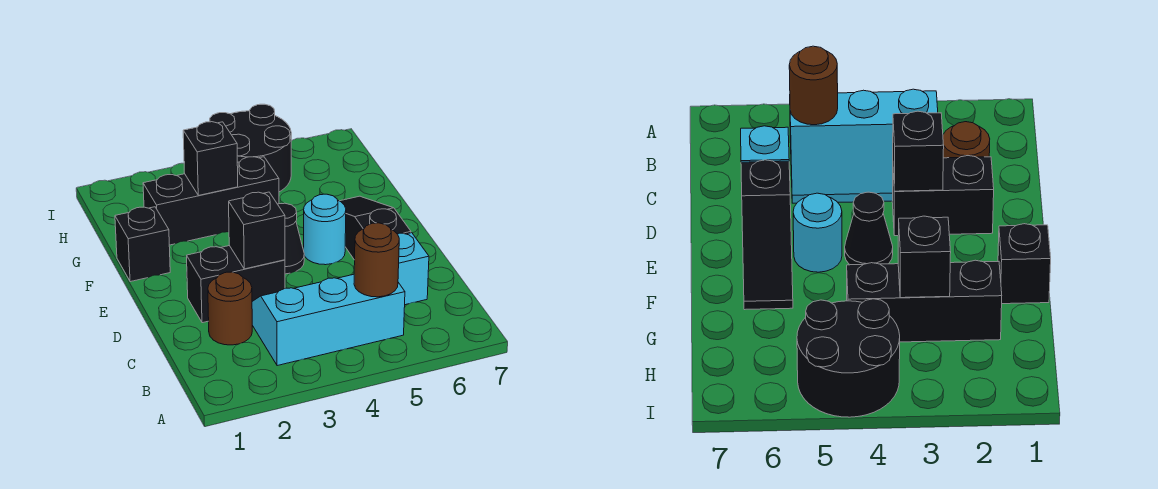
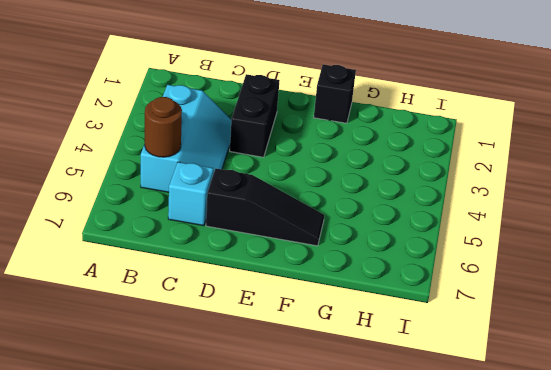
none -> brown 1x1 round brick [208,272,252,345]
none -> black 1x1 cone [278,203,304,274]
none -> cyan 1x1 round brick [303,194,346,265]

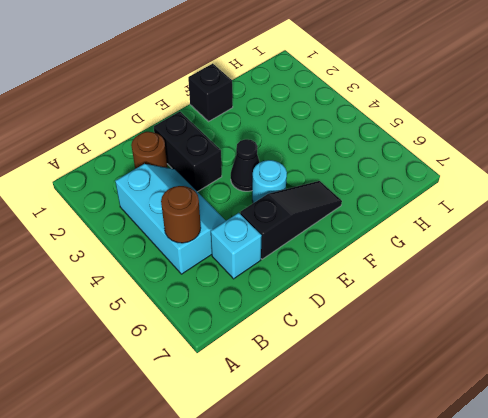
none -> black 1x3 brick [143,157,279,245]
none -> black 2x2 round brick [210,104,291,192]
none -> black 1x1 brick [229,192,285,269]

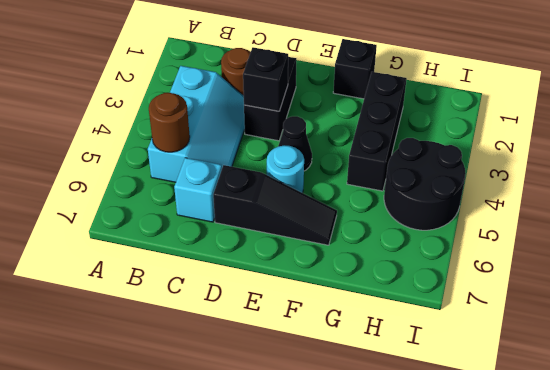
none -> black 1x1 brick [183,122,238,195]

